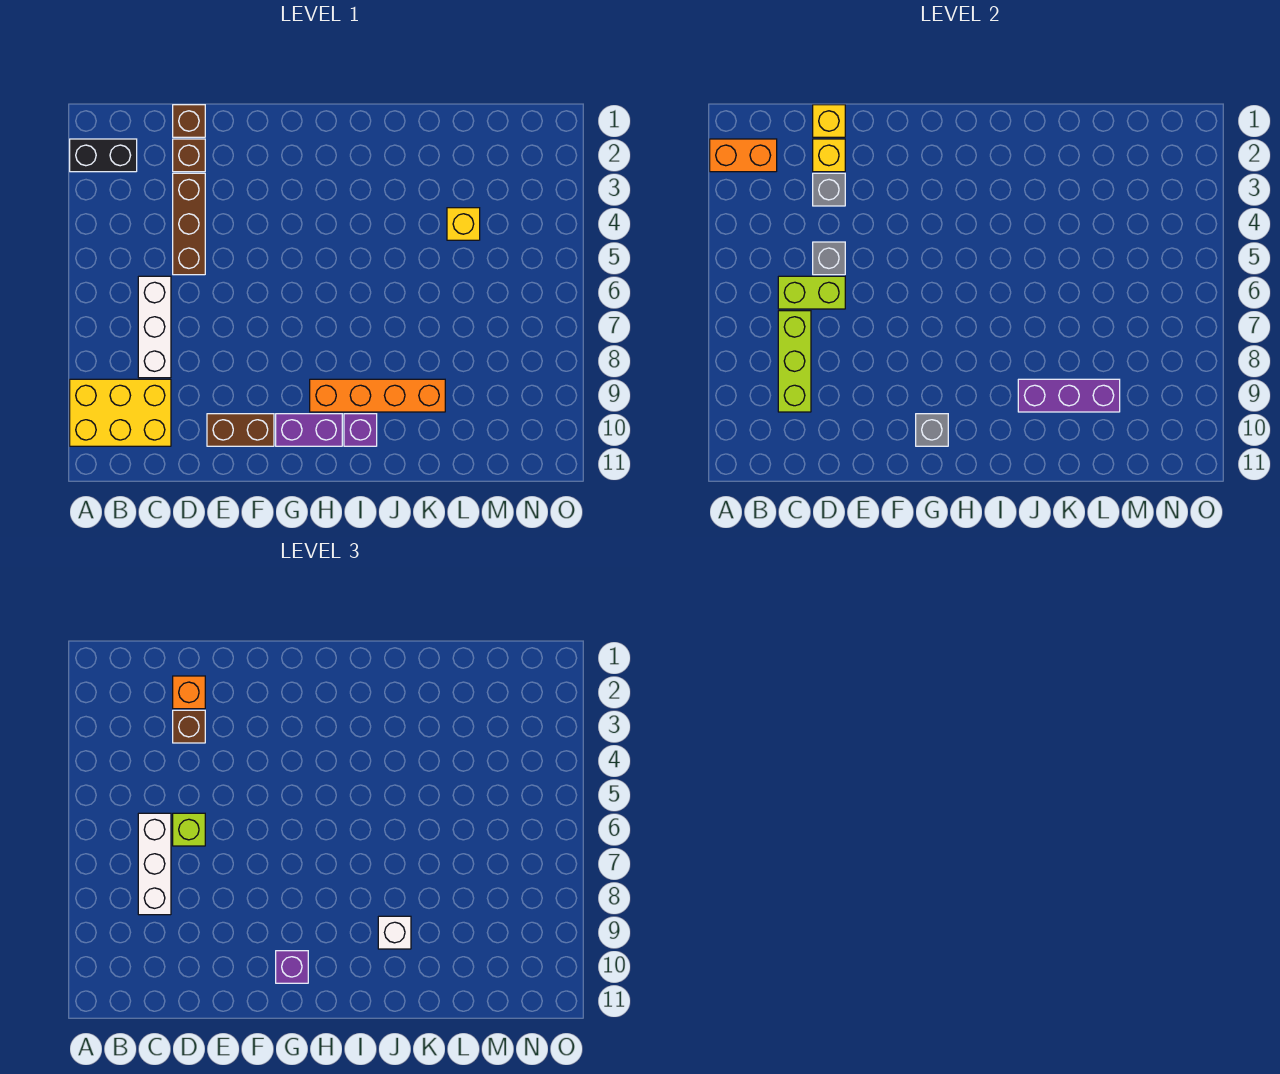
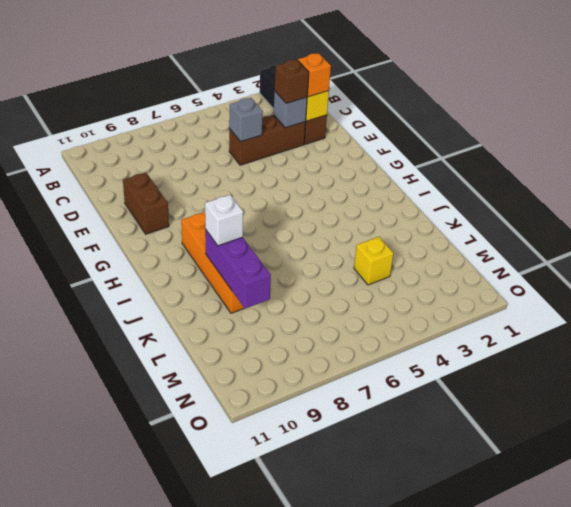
none -> yellow 2x3 brick [70,379,171,446]
none -> white 1x3 brick [138,276,171,378]
none -> brown 1x1 brick [173,105,205,137]

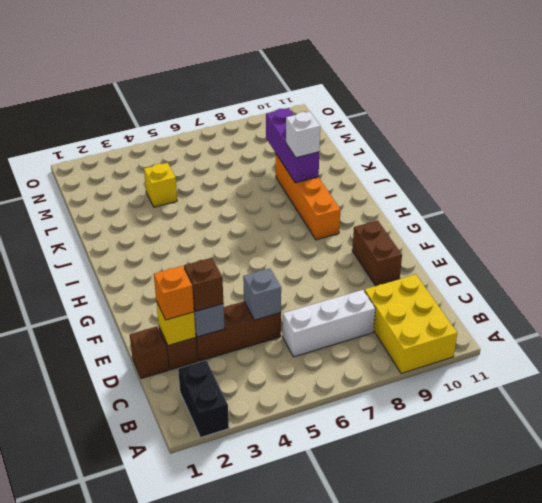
none -> purple 1x2 brick [276,414,342,446]
none -> purple 1x1 brick [344,414,377,446]
none -> orange 1x2 brick [710,139,777,172]

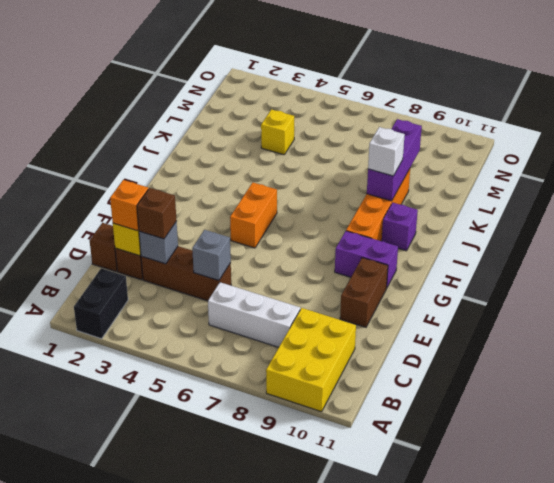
orange 1x2 brick [230,183,277,248] -> orange 1x2 brick moved to [710,139,777,172]
purple 1x2 brick [335,231,398,287] -> purple 1x2 brick turned to [276,414,342,446]
none -> lime 1x2 brick [778,276,845,309]
none -> lime 1x3 brick [778,311,811,412]
none -> yellow 1x1 brick [813,105,845,137]

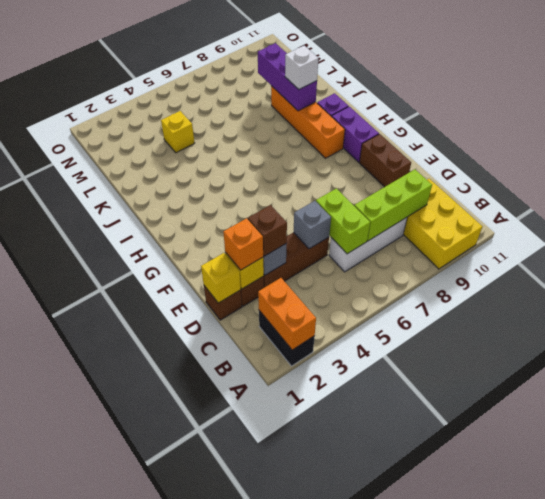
none -> grey 1x1 brick [916,414,948,446]
none -> white 1x3 brick [138,813,171,915]
none -> lime 1x1 brick [173,813,205,846]

